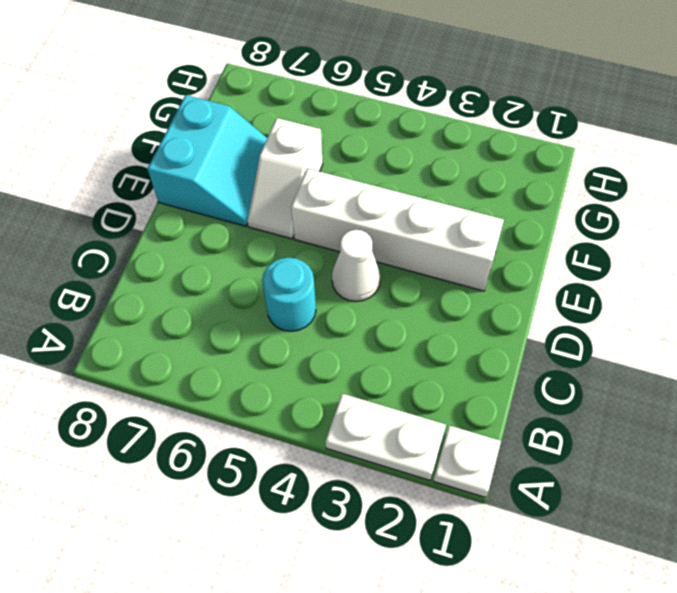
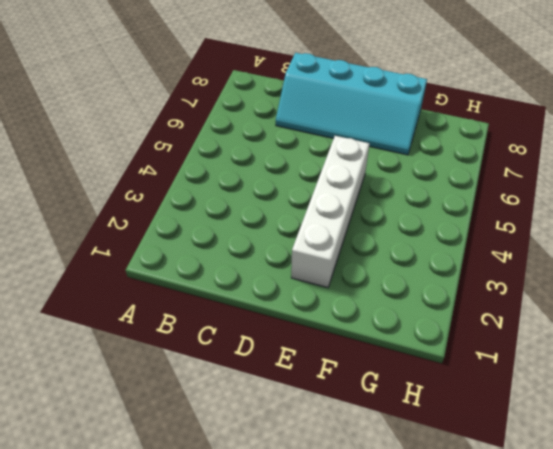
cyan 2x4 slope [276,53,427,155] -> cyan 2x2 slope [147,95,267,226]
none -> white 1x1 plate [433,425,501,497]
none -> white 1x2 plate [325,394,446,480]

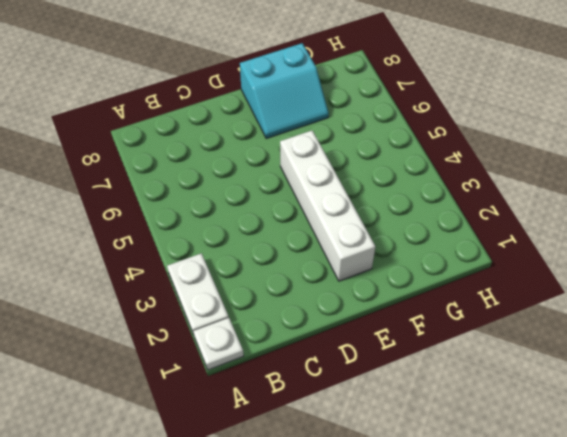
none -> cyan 1x1 round brick [262,257,316,331]
none -> white 1x1 cone [332,230,380,301]

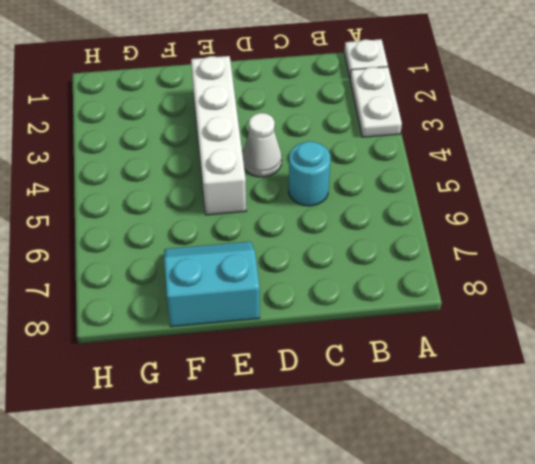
none -> white 1x2 slope [247,118,323,239]

